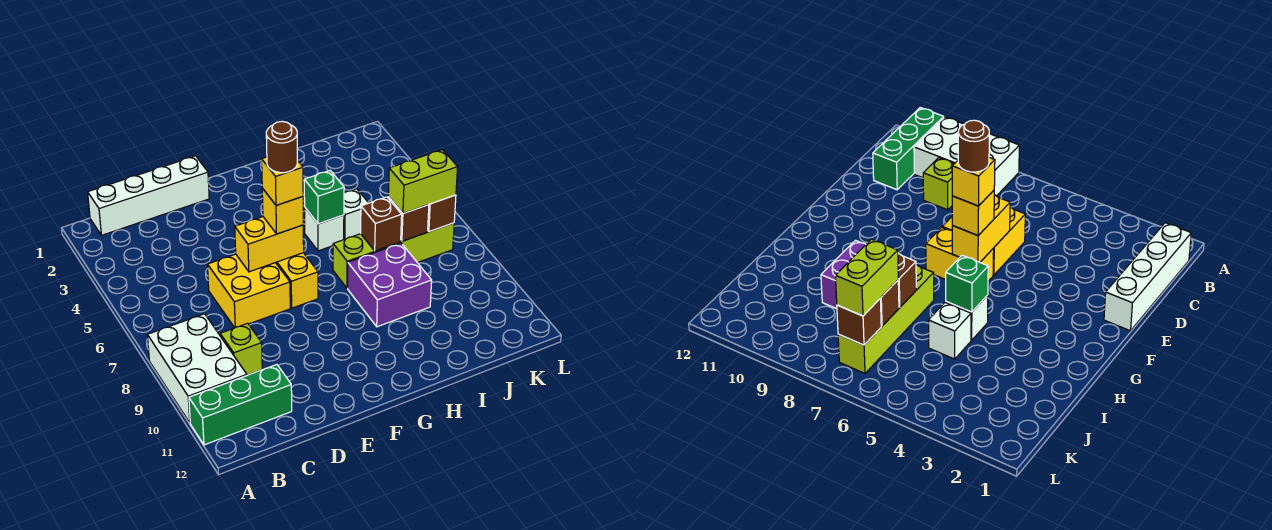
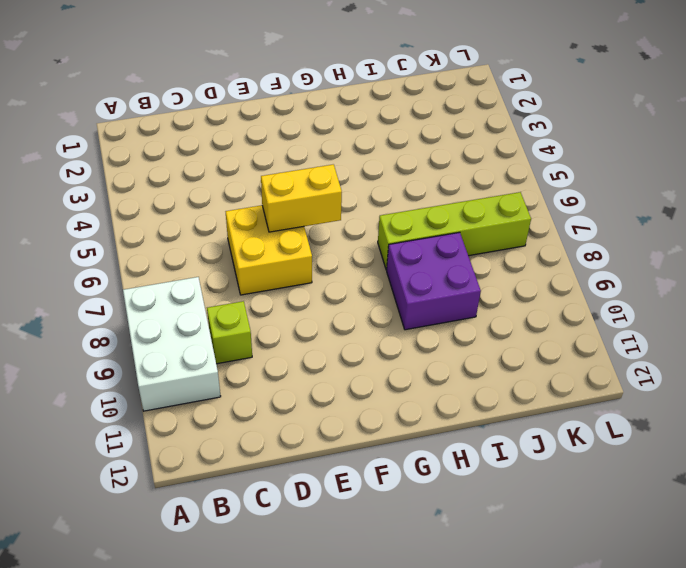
none -> green 1x3 brick [189,365,292,445]
none -> white 1x4 brick [88,156,209,235]
none -> yellow 1x2 brick [276,253,318,308]

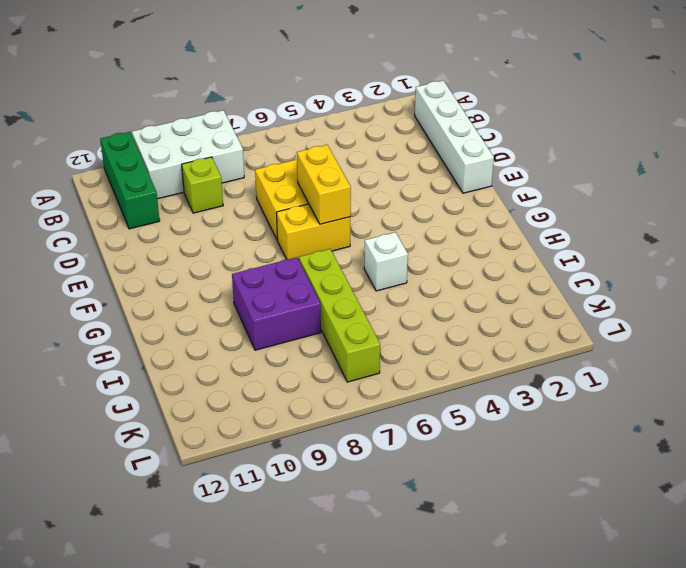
none -> white 1x1 brick [344,189,368,239]
none -> green 1x1 brick [304,171,344,224]
none -> brown 1x1 brick [361,197,402,251]

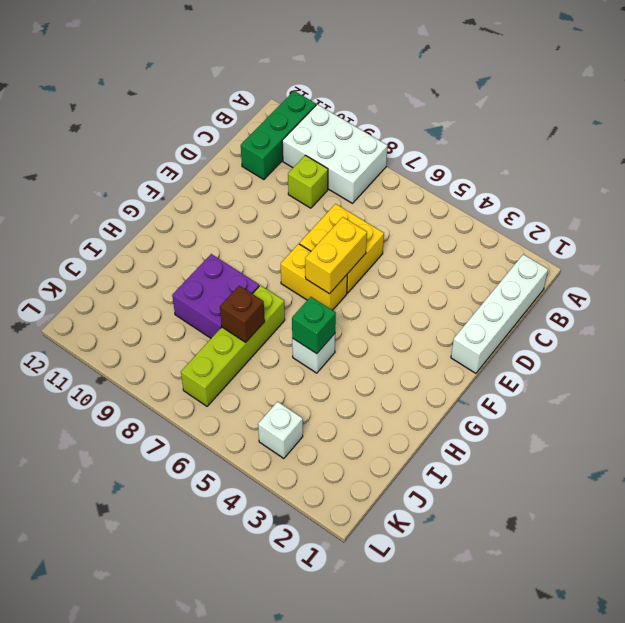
white 1x1 brick [258,402,303,459] -> white 1x1 brick moved to [344,189,368,239]
none -> brown 1x1 brick [388,197,429,241]
none -> brown 1x1 brick [428,195,456,232]
none -> yellow 1x1 brick [262,188,303,234]

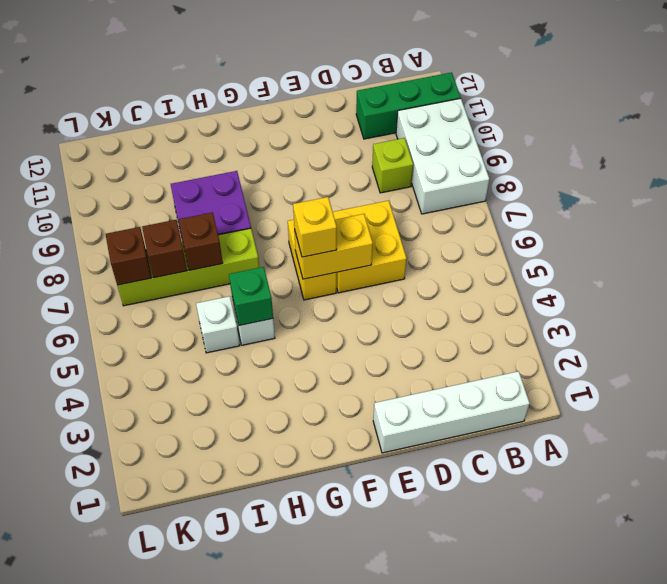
none -> lime 1x2 brick [388,150,458,213]
none -> yellow 1x1 brick [262,157,303,205]
none -> brown 1x1 round brick [266,121,297,173]

